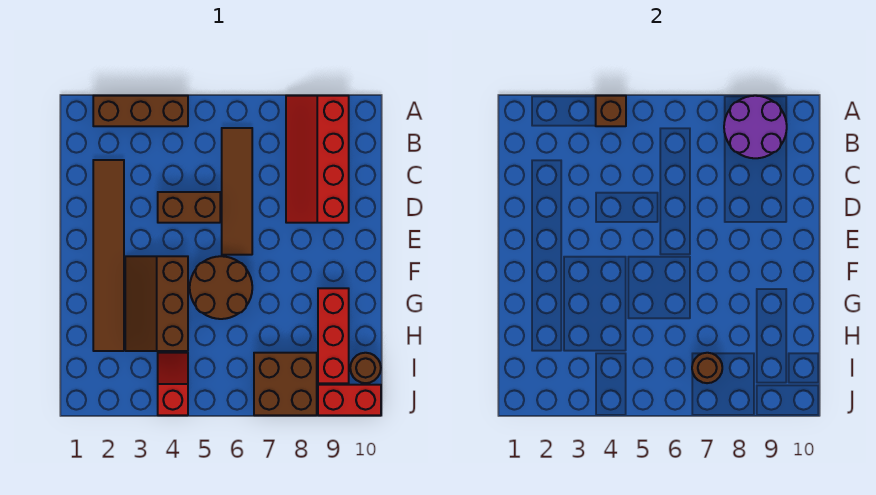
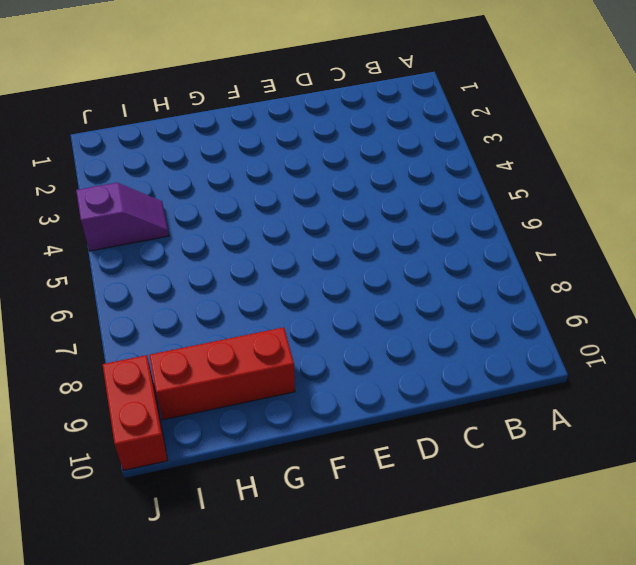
purple 1x2 slope [76,183,169,251] -> red 1x2 slope [158,353,188,415]
none -> brown 1x3 brick [93,96,188,126]
none -> red 2x4 slope [286,96,349,223]
none -> brown 1x4 tile [222,128,252,255]

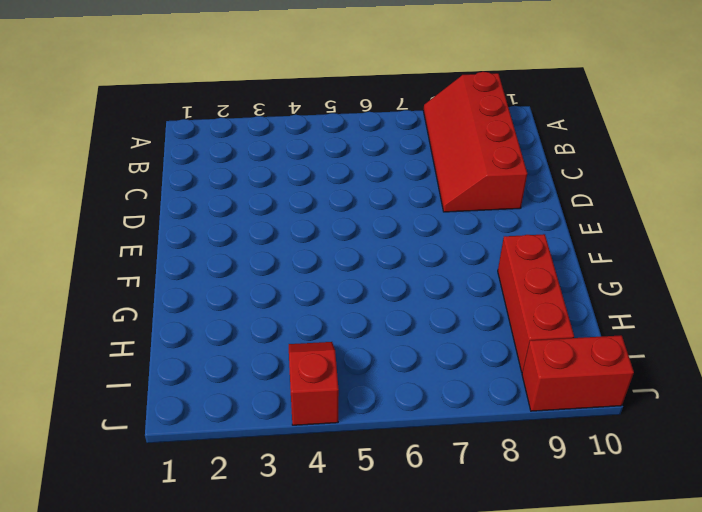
none -> brown 1x3 brick [93,96,188,126]
none -> brown 1x4 tile [222,128,252,255]
none -> brown 1x6 tile [93,160,124,351]

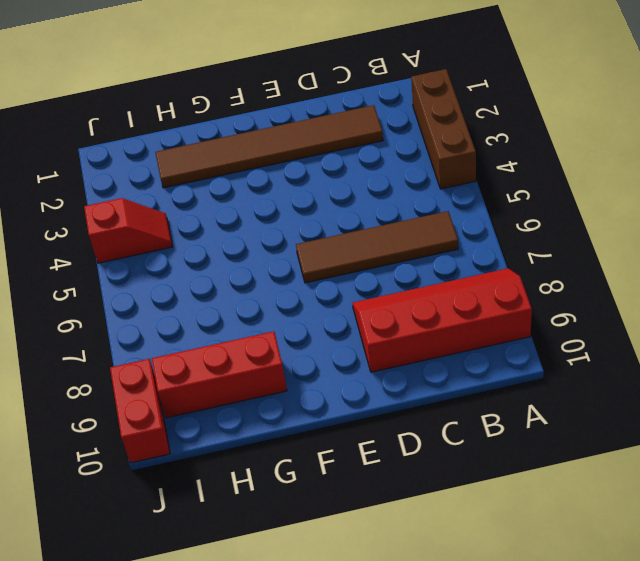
none -> brown 1x2 brick [158,192,220,223]
none -> brown 2x3 slope [125,256,188,351]
none -> brown 2x2 round brick [190,256,252,319]

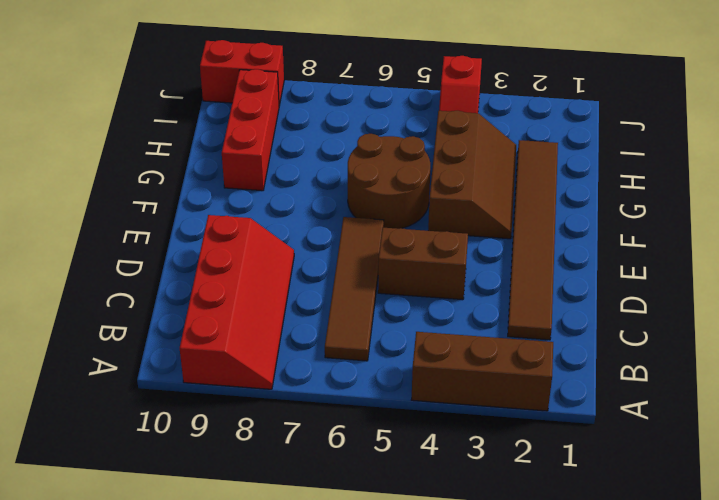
none -> brown 2x2 brick [254,353,317,415]
none -> brown 1x1 round brick [350,353,381,383]
none -> brown 1x1 brick [596,96,626,126]

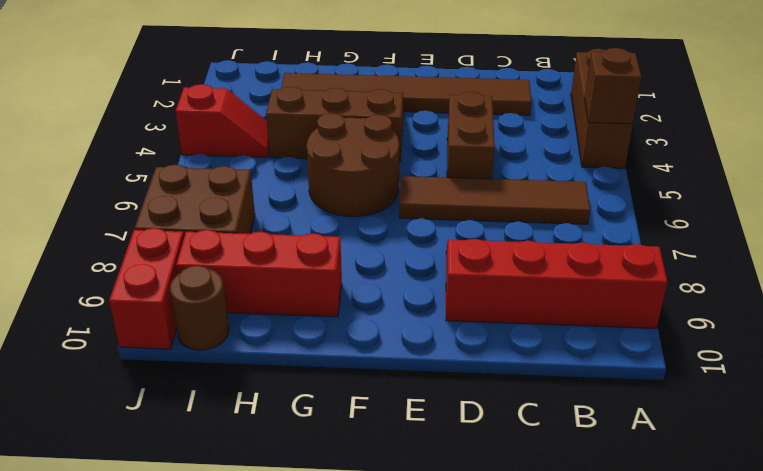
none -> purple 2x2 round brick [724,96,787,158]
none -> brown 1x1 round brick [692,353,722,383]

